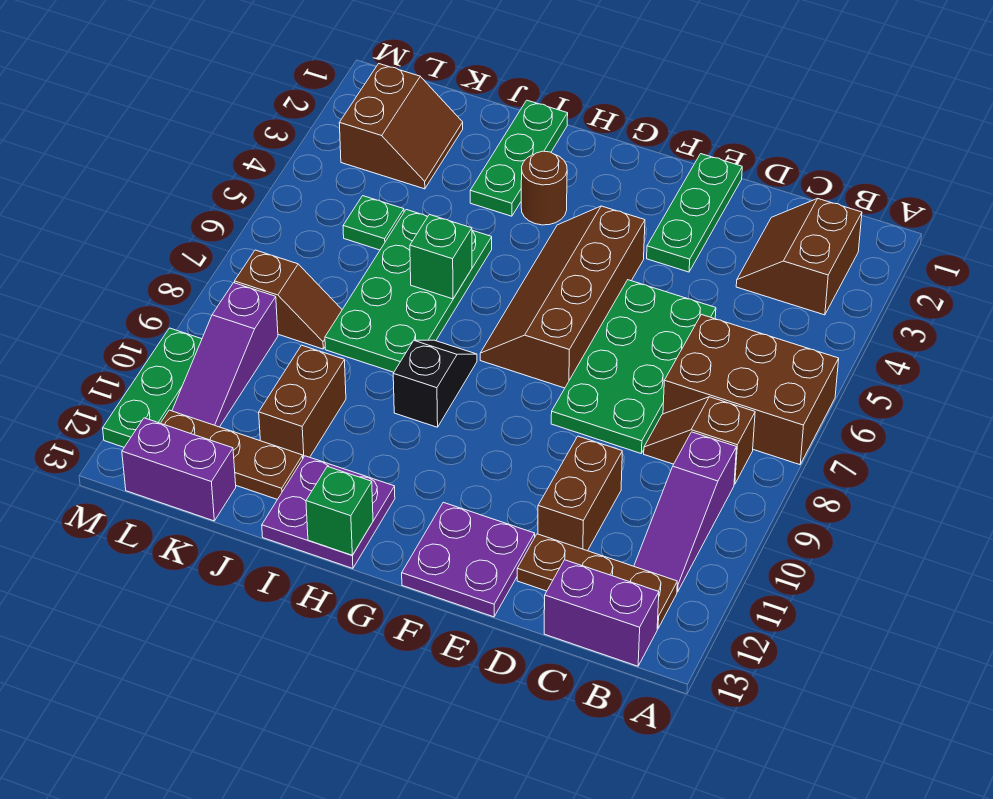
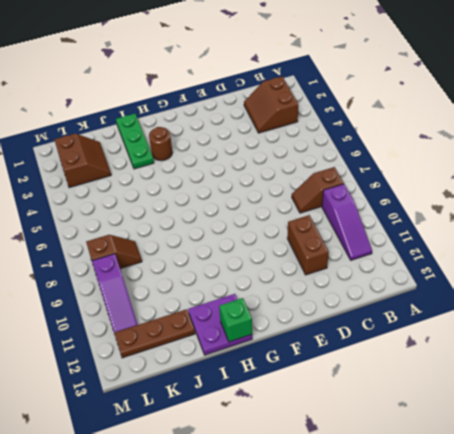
none -> brown 2x3 brick [663,315,839,465]
none -> brown 1x3 plate [517,534,677,629]
none -> purple 1x2 brick [544,560,659,666]

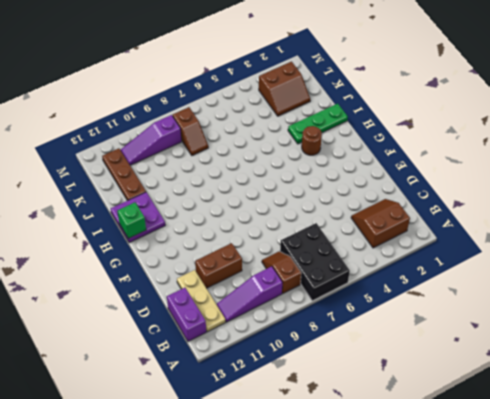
black 2x3 brick [280,223,350,301] -> brown 2x3 brick [663,315,839,465]
tan 1x3 plate [177,270,225,332] -> brown 1x3 plate [517,534,677,629]
none -> green 2x4 plate [551,280,716,453]
none -> green 1x3 plate [647,154,742,272]
none -> purple 2x2 plate [402,502,535,617]

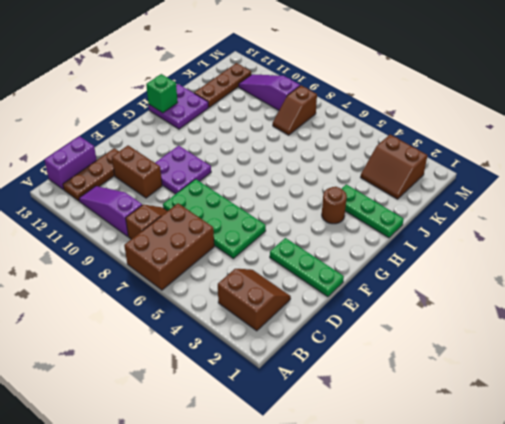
purple 2x2 plate [155,146,211,194] -> purple 2x2 plate moved to [402,502,535,617]
none -> brown 2x4 slope [480,206,645,388]
none -> black 1x2 slope [393,340,477,427]
none -> green 2x4 plate [325,210,492,372]

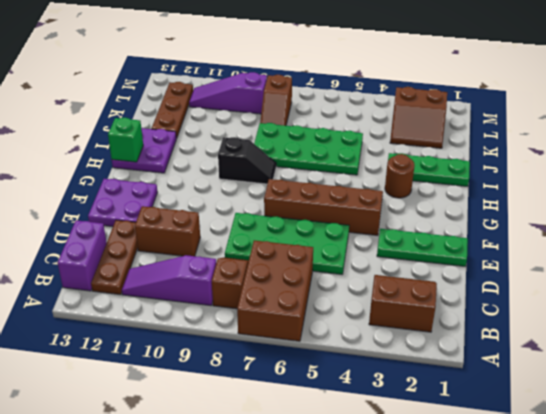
none -> brown 1x2 brick [259,345,346,458]
none -> green 1x1 plate [343,196,404,250]
none -> purple 1x2 brick [122,418,236,521]

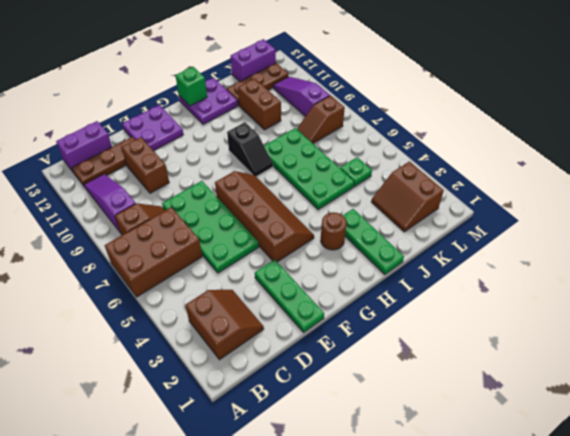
none -> green 1x3 plate [103,328,202,447]
none -> green 1x1 brick [410,214,472,299]

